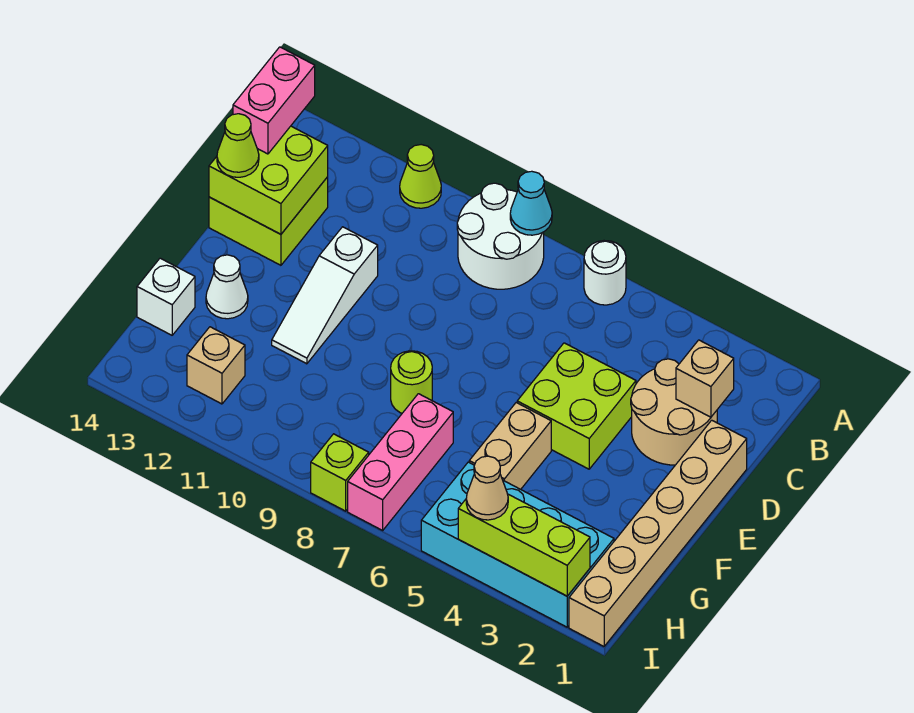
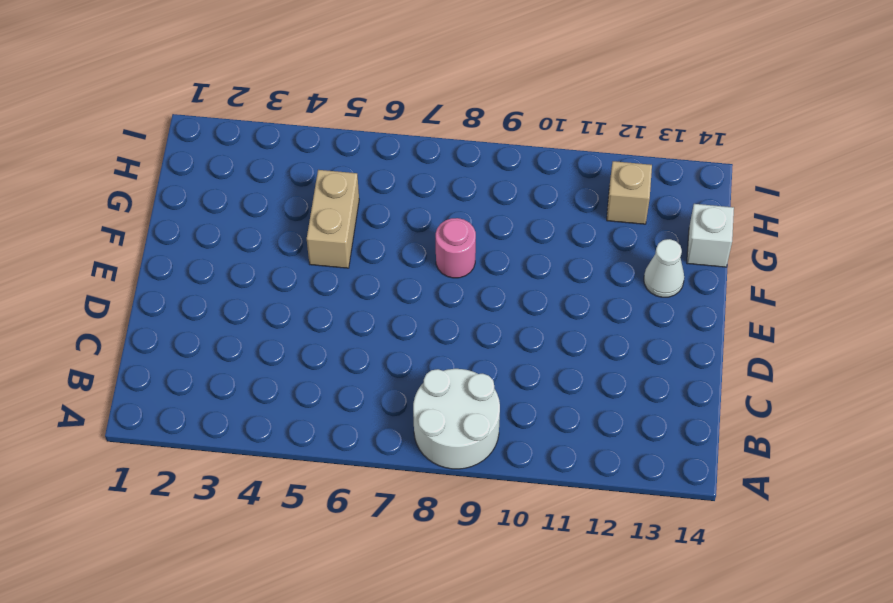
pink 1x1 round brick [436,218,476,278] -> lime 1x1 round brick [391,351,432,413]
none -> white 1x1 round brick [584,241,626,305]
none -> lime 1x1 cone [400,145,441,208]
none -> tan 2x2 round brick [631,359,717,465]

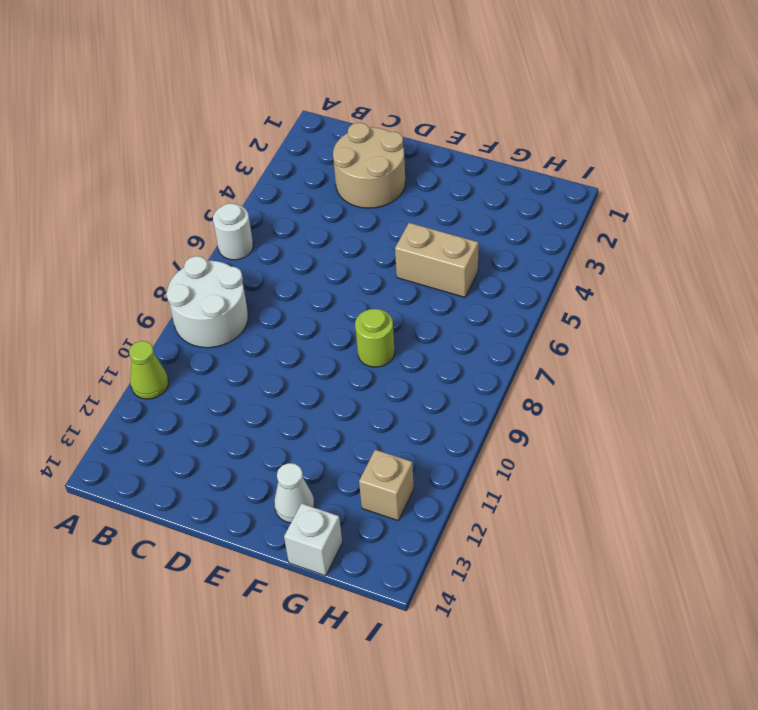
none -> lime 2x2 brick [209,177,328,265]
none -> tan 1x6 brick [569,420,747,646]
none -> lime 2x2 brick [517,343,636,469]

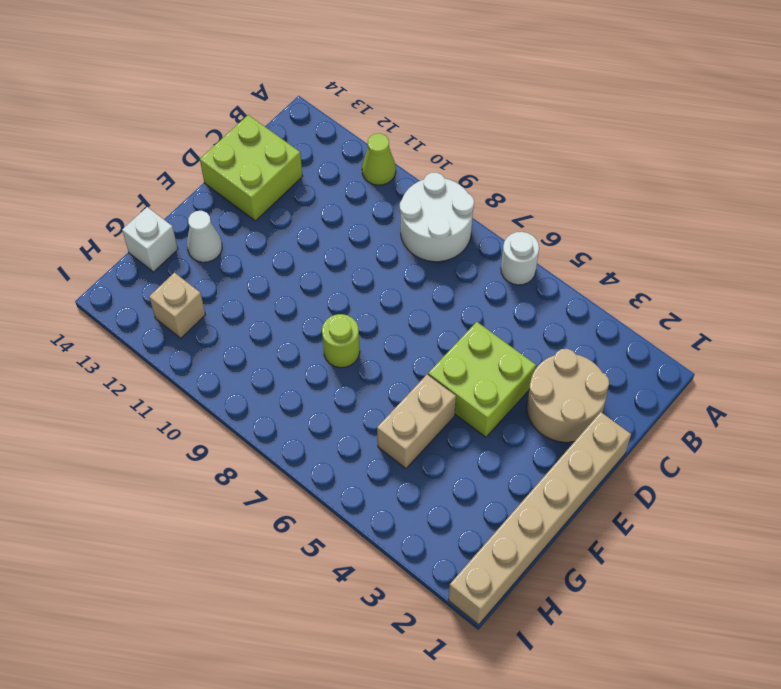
none -> white 1x3 slope [272,227,378,364]
none -> pink 1x3 brick [348,394,453,530]
none -> cyan 2x4 brick [421,462,614,627]

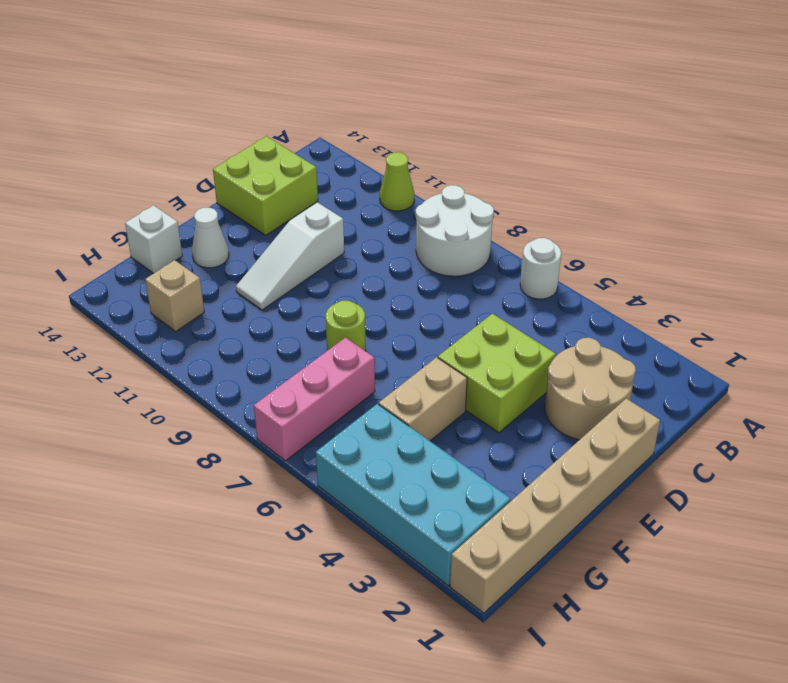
none -> lime 1x1 brick [311,434,369,511]
none -> cyan 1x1 cone [510,171,552,235]
none -> tan 1x1 brick [676,340,734,417]

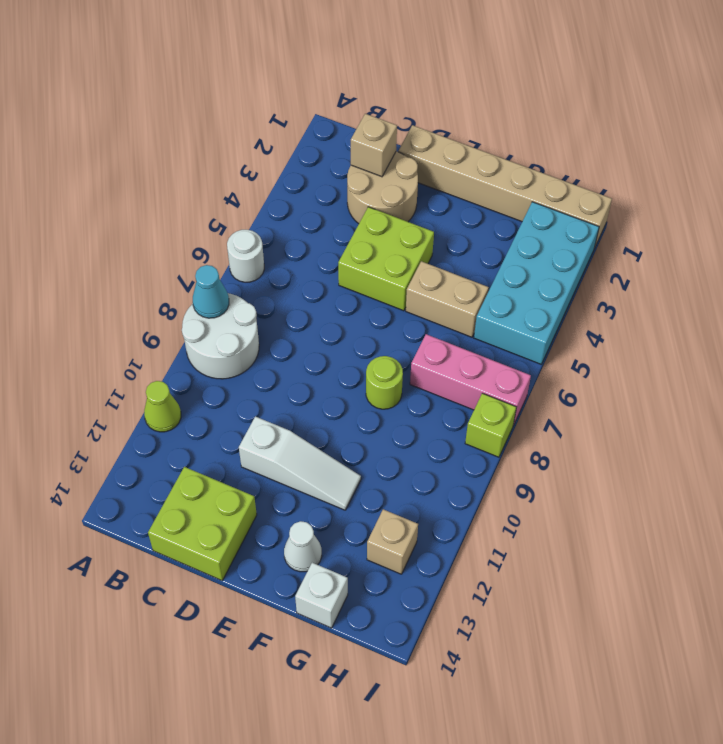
none -> lime 2x2 brick [209,126,328,234]
none -> lime 1x3 brick [458,494,590,596]
none -> pink 1x2 brick [233,47,315,154]

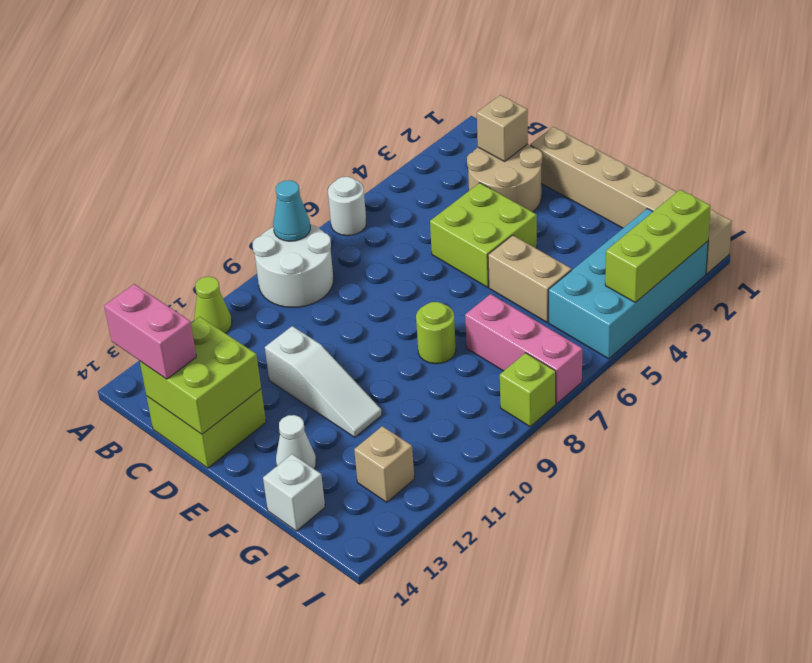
none -> lime 1x1 cone [217,114,259,177]
none -> tan 1x1 cone [466,456,508,520]

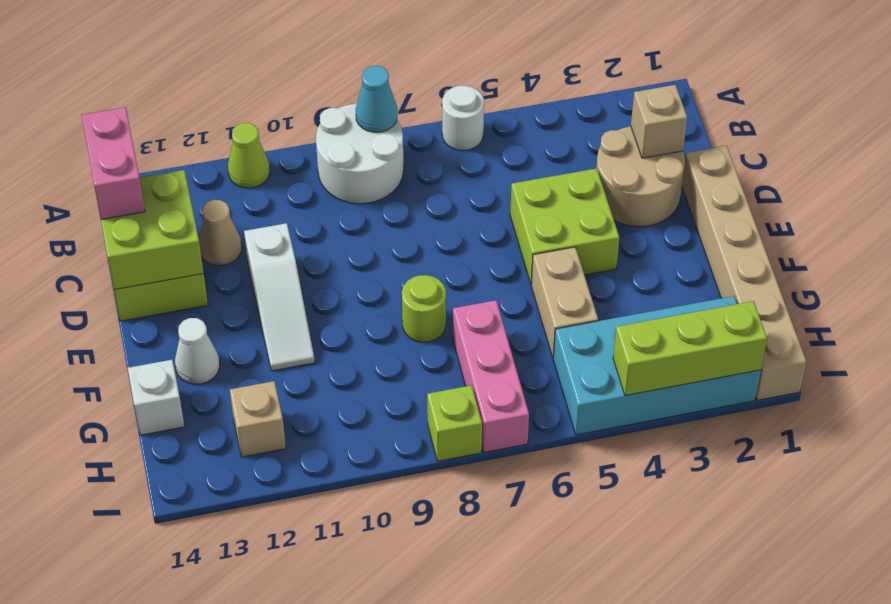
tan 1x1 cone [199,200,242,266] -> tan 1x1 cone moved to [466,456,508,520]
none -> lime 1x1 cone [217,114,259,177]

